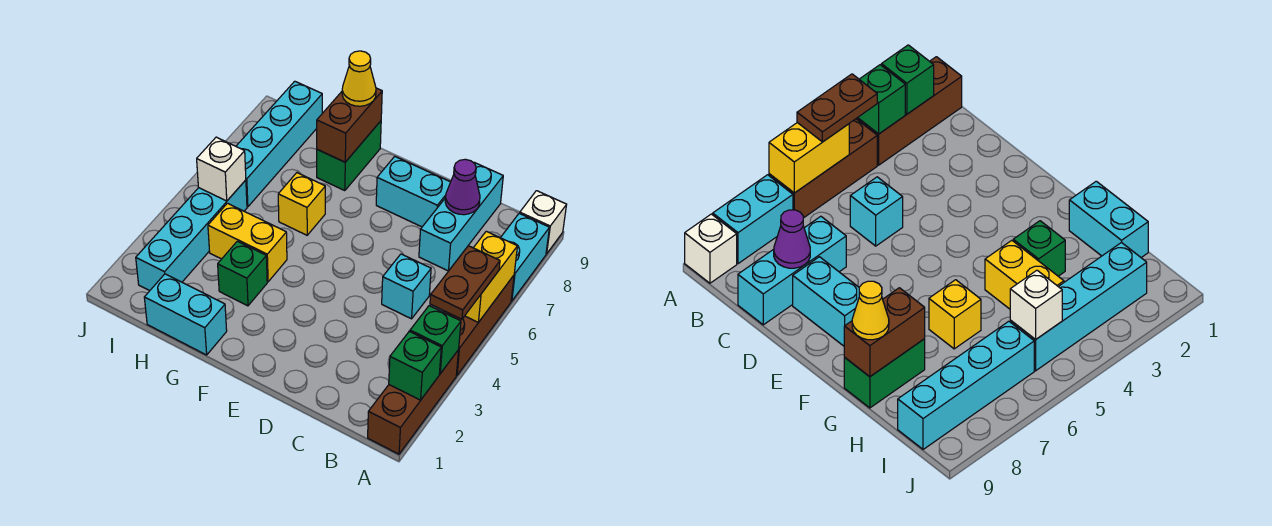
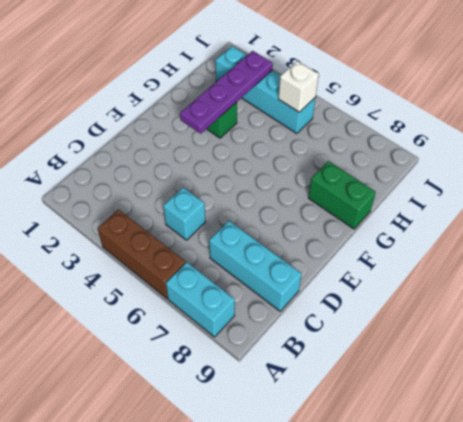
purple 1x4 plate [180,51,273,134] -> none
none -> brown 1x3 brick [368,350,459,454]
none -> white 1x1 brick [520,191,567,254]
none -> cyan 1x2 brick [376,156,450,227]

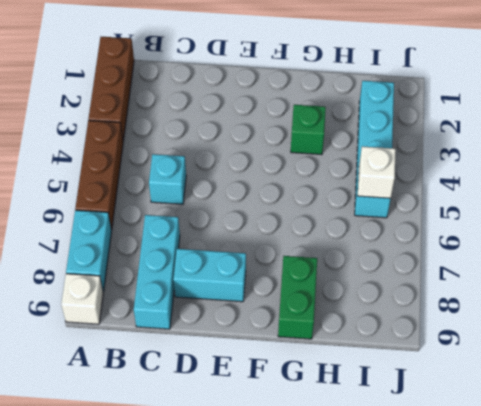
none -> cyan 1x2 brick [144,274,227,355]
none -> yellow 1x2 brick [208,203,287,282]
none -> yellow 1x1 brick [278,173,325,235]

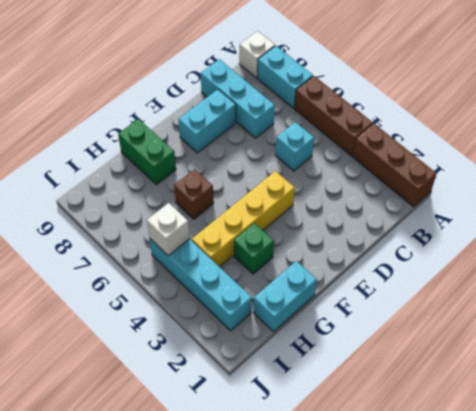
yellow 1x4 brick [192,171,295,267] -> yellow 1x2 brick [208,203,287,282]
brown 1x1 brick [174,169,214,219] -> yellow 1x1 brick [278,173,325,235]
none -> cyan 1x4 brick [236,81,322,207]
none -> green 1x1 brick [389,331,441,400]
none -> green 1x1 brick [410,306,461,374]

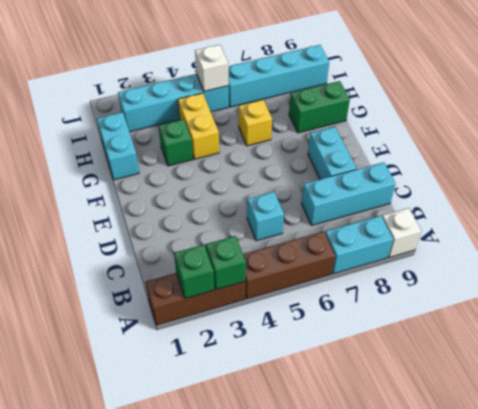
none -> yellow 1x2 brick [465,231,517,322]
none -> purple 1x1 cone [445,159,480,215]
none -> brown 1x2 brick [317,88,382,162]

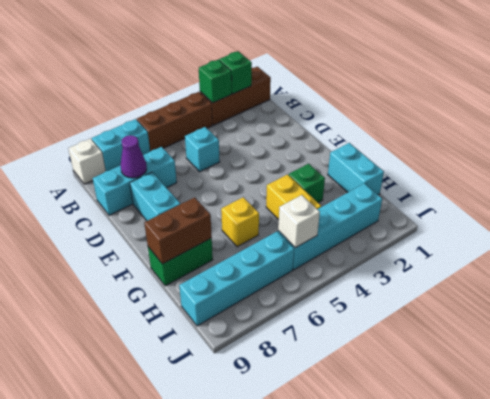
none -> yellow 1x2 brick [465,231,517,322]
none -> brown 1x2 plate [430,246,500,319]
none -> yellow 1x1 cone [342,51,376,106]

